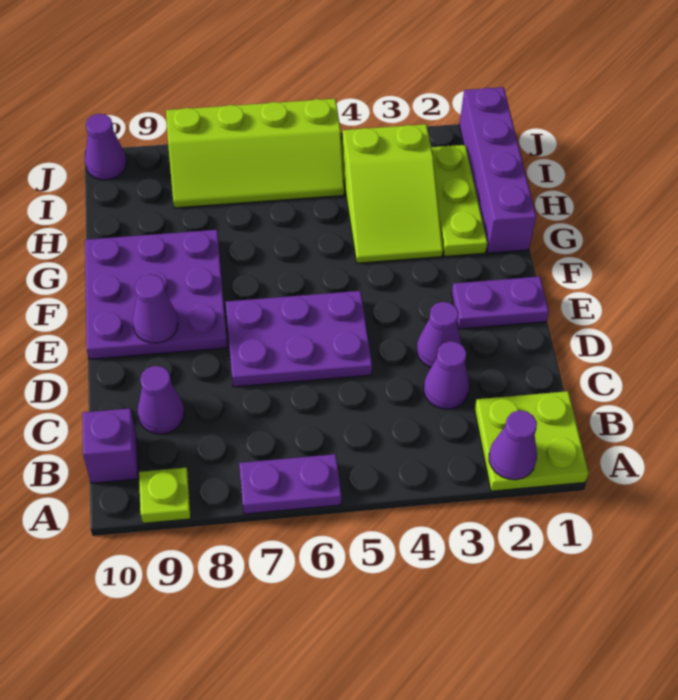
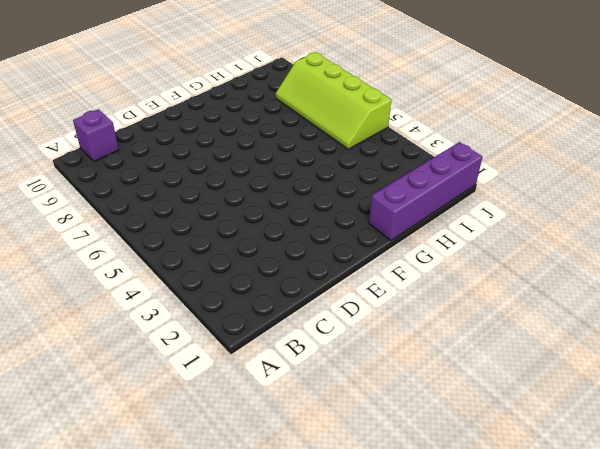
none -> lime 2x2 plate [475,391,589,491]
none -> purple 1x2 plate [239,454,341,514]
none -> lime 1x1 plate [139,468,191,523]

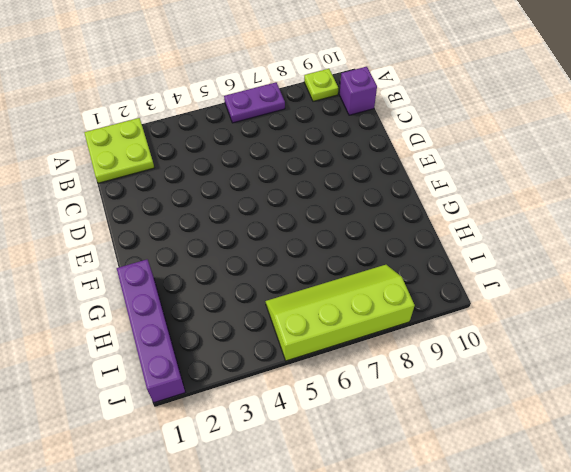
none -> purple 1x1 cone [424,341,469,409]
none -> purple 1x1 cone [137,366,184,434]
none -> purple 1x1 cone [417,302,461,367]

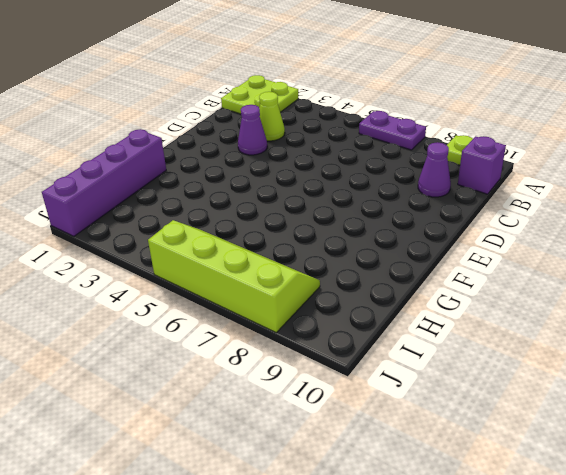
lime 1x1 cone [259,92,285,141] -> purple 1x1 cone [424,341,469,409]
none -> purple 2x3 plate [226,291,372,387]
none -> purple 1x2 plate [452,277,549,329]
none -> purple 3x3 plate [85,230,227,359]

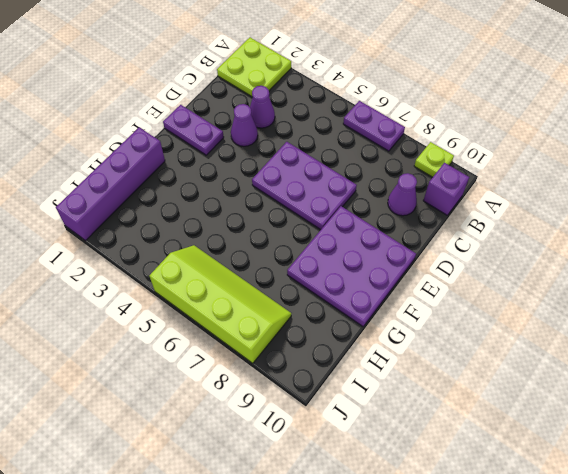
none -> lime 1x3 plate [431,145,487,256]
none -> lime 2x3 slope [342,124,443,263]
none -> purple 1x1 cone [85,114,127,180]

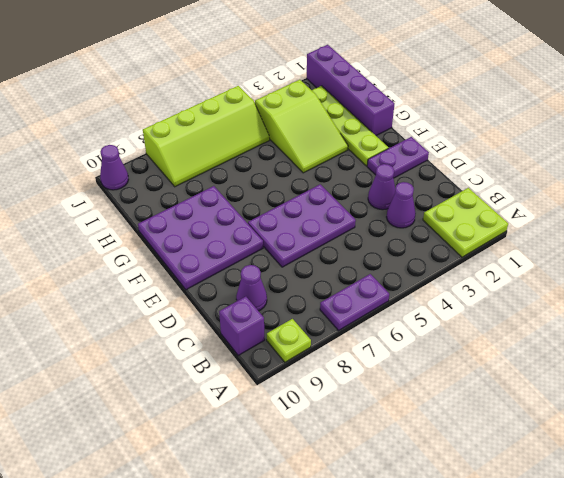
lime 1x4 plate [312,86,388,166] -> lime 1x3 plate [431,145,487,256]
none -> purple 1x1 cone [489,410,537,480]
none -> purple 1x1 cone [133,274,178,343]

